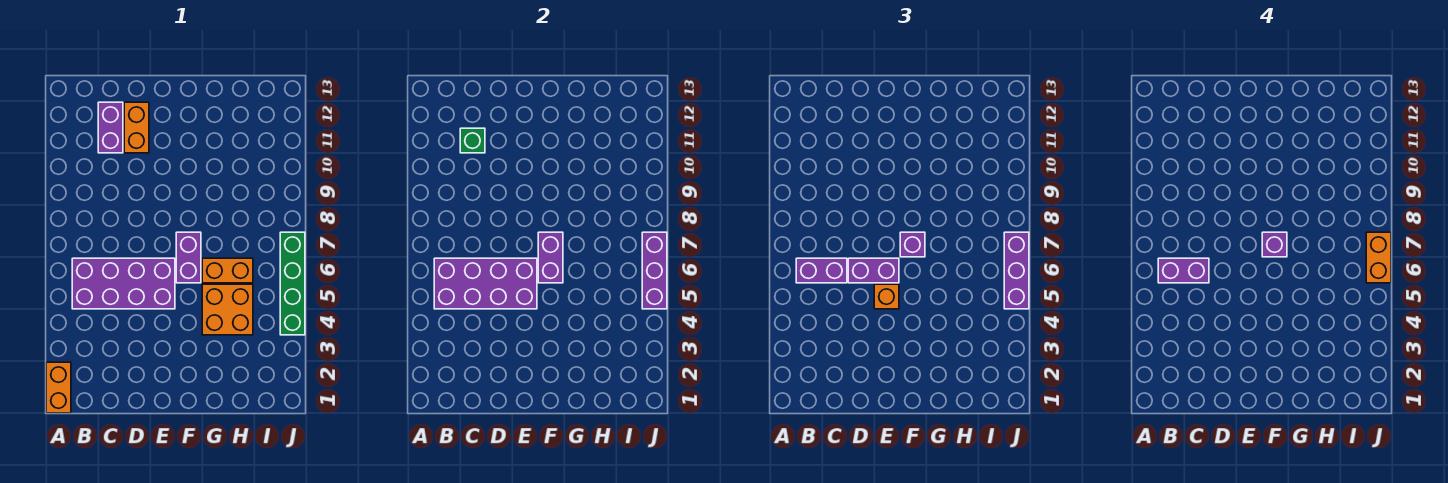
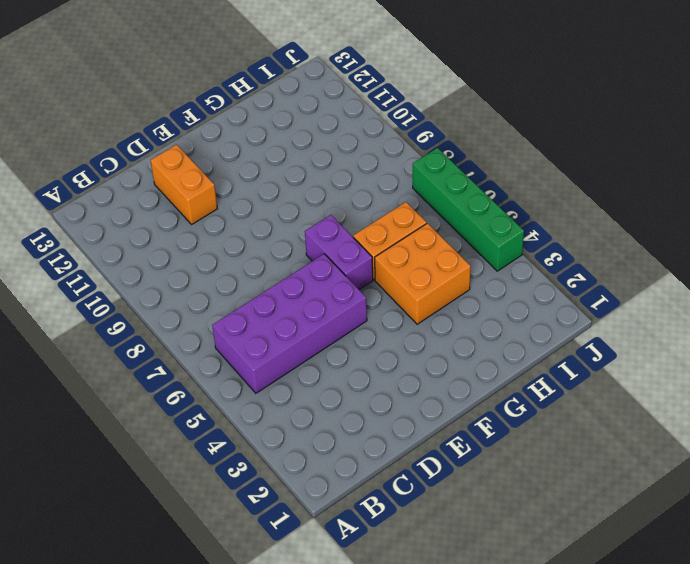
none -> orange 1x2 brick [46,362,71,413]
none -> purple 1x2 brick [98,102,123,153]
none -> purple 2x4 brick [434,258,537,309]

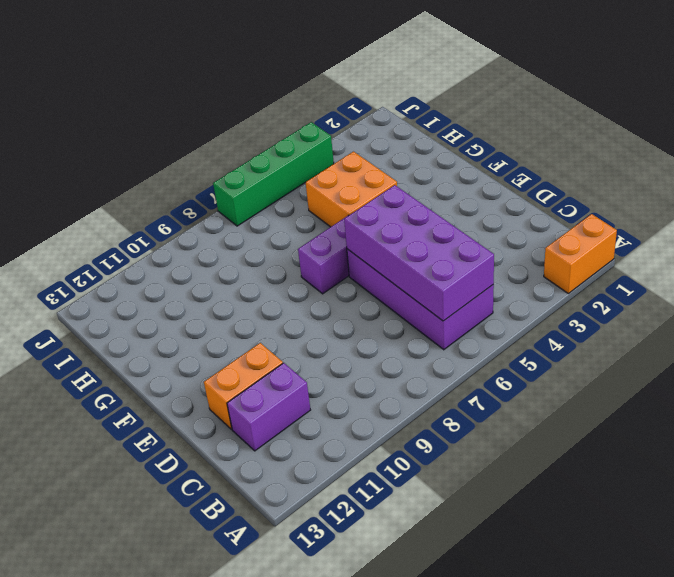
none -> orange 1x2 brick [202,258,253,283]
none -> green 1x1 brick [460,128,485,153]
none -> purple 1x2 brick [538,232,563,283]

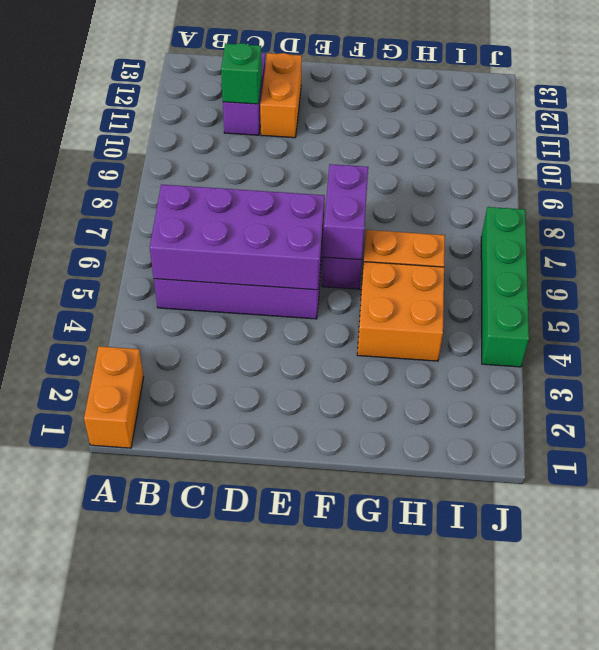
none -> purple 1x3 brick [642,232,667,309]
none -> purple 1x2 brick [796,258,847,283]
none -> purple 1x2 brick [848,258,899,283]

